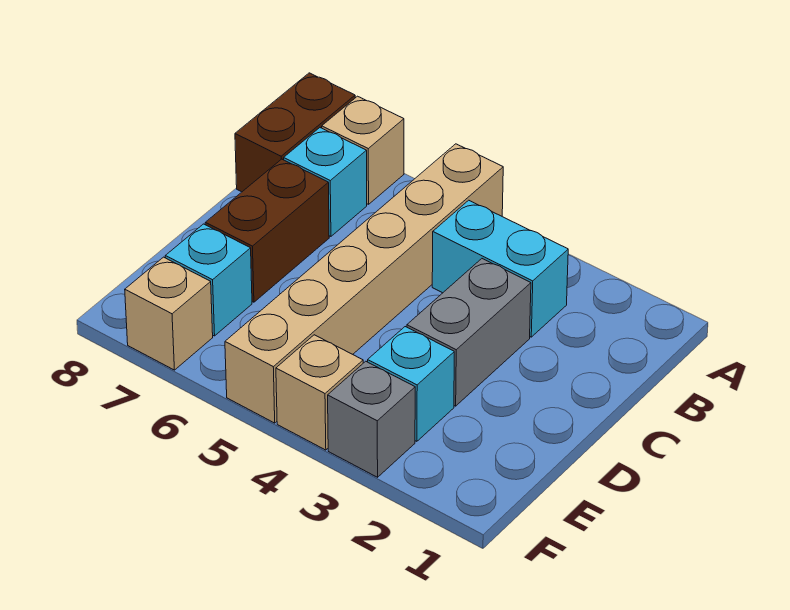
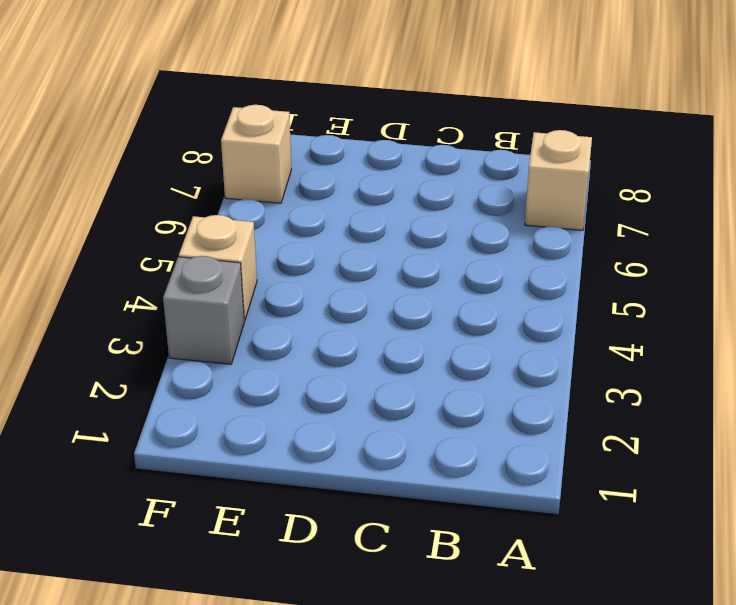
none -> tan 1x6 brick [225,144,503,423]
none -> brown 1x2 brick [235,73,355,192]
none -> cyan 1x2 brick [432,200,568,337]

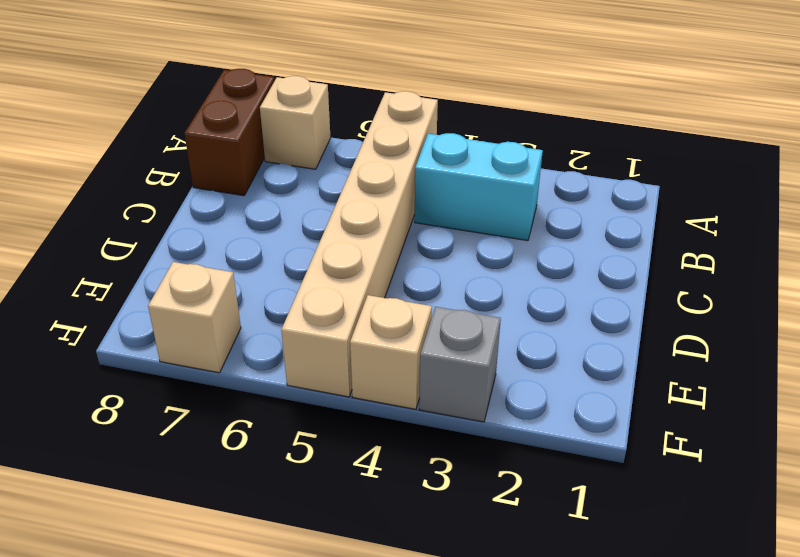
none -> cyan 1x1 brick [284,128,367,236]
none -> grey 1x2 brick [407,259,531,406]
none -> brown 1x2 brick [205,159,329,302]

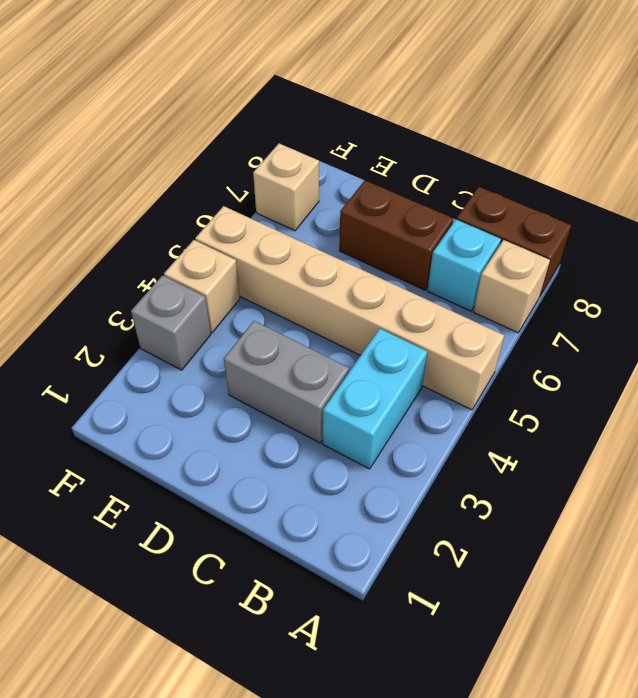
none -> cyan 1x1 brick [368,327,454,441]
none -> cyan 1x1 brick [165,224,252,336]

